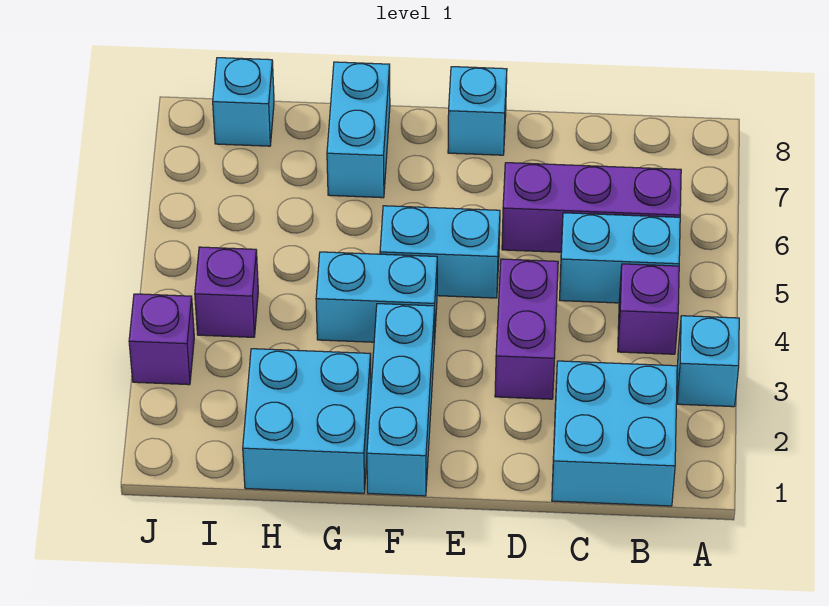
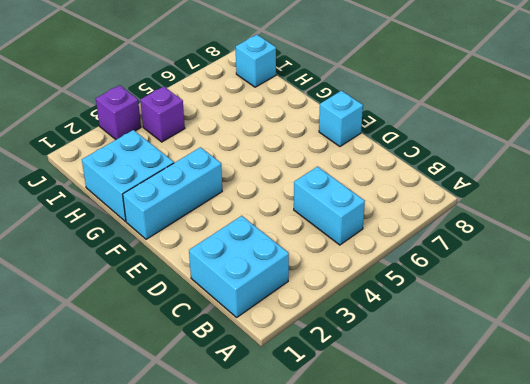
none -> cyan 1x1 brick [677,316,739,407]
none -> purple 1x1 brick [618,264,679,354]
none -> purple 1x3 brick [502,163,681,252]

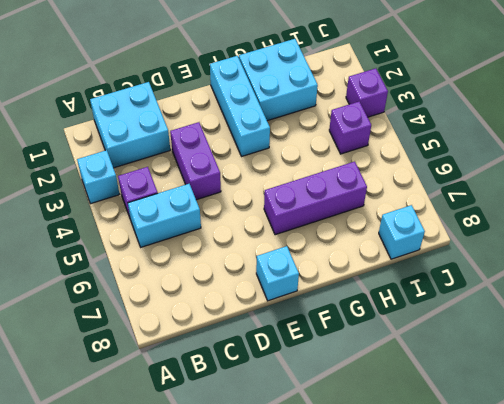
purple 1x3 brick [264,162,367,235] -> purple 1x3 brick moved to [502,163,681,252]
none -> cyan 1x2 brick [380,206,500,298]
none -> cyan 1x2 brick [316,252,437,343]
none -> cyan 1x2 brick [327,62,390,198]

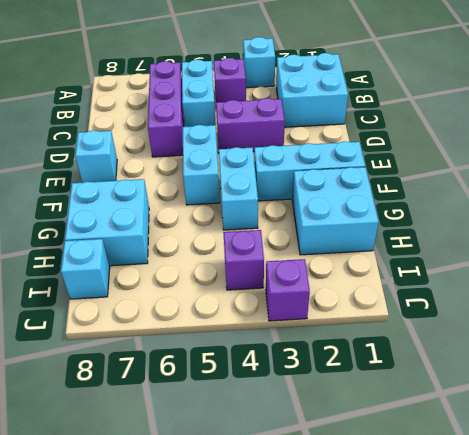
cyan 2x2 brick [65,179,149,266] -> cyan 1x2 brick [327,62,390,198]

